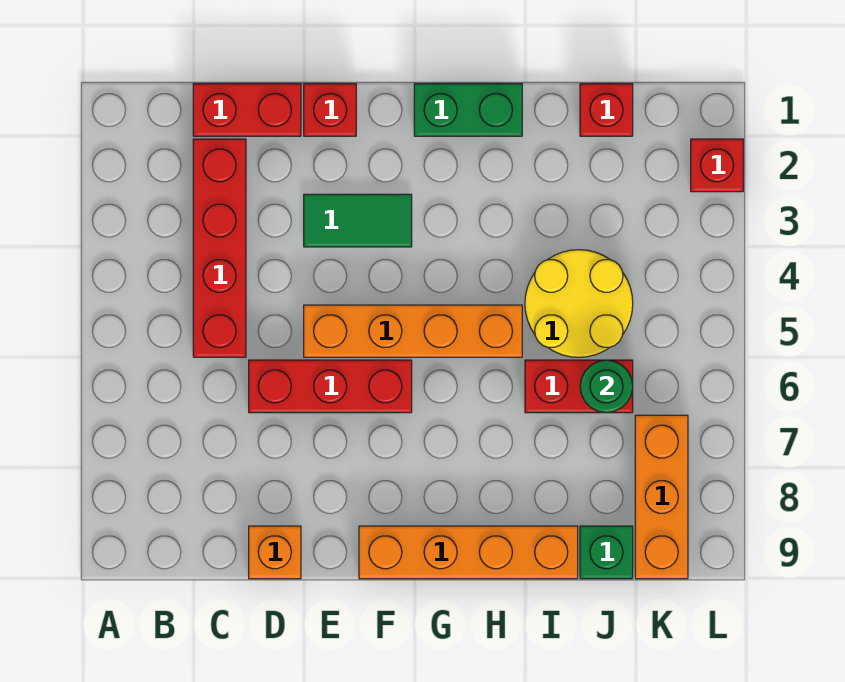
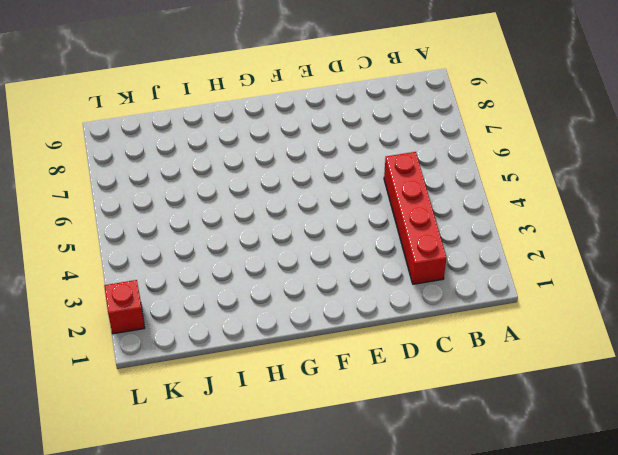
none -> red 1x2 brick [193,84,301,136]
none -> red 1x3 brick [249,360,412,413]
none -> orange 1x1 brick [249,526,301,579]

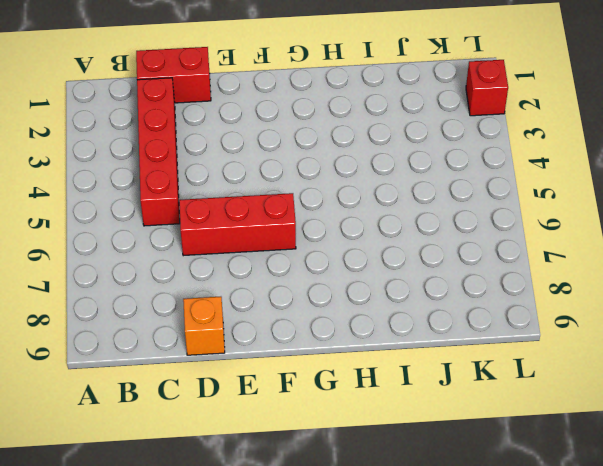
none -> red 1x1 brick [304,84,356,136]
none -> green 1x2 tile [304,194,412,247]
none -> orange 1x4 brick [304,305,522,357]

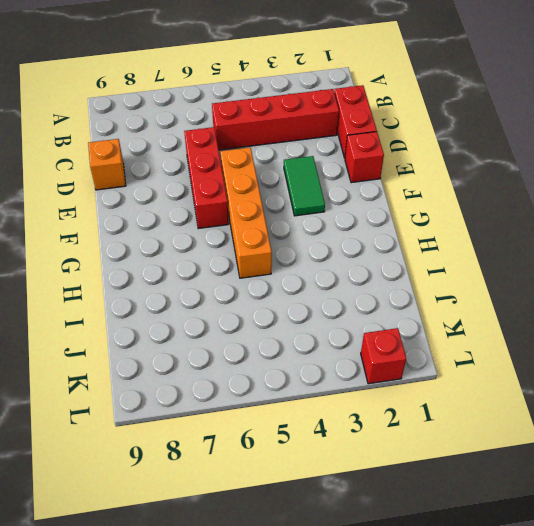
none -> orange 1x4 brick [359,526,578,579]
none -> green 1x2 brick [414,84,522,136]
none -> yellow 2x2 round brick [525,250,633,357]

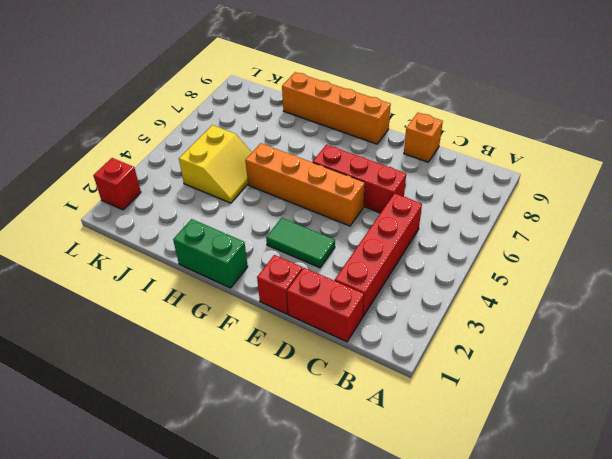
yellow 2x2 slope [179,125,252,203] -> yellow 2x2 round brick [525,250,633,357]
none -> red 1x2 brick [525,360,633,413]
none -> red 1x1 brick [580,84,633,136]
none -> green 1x1 brick [580,526,633,579]

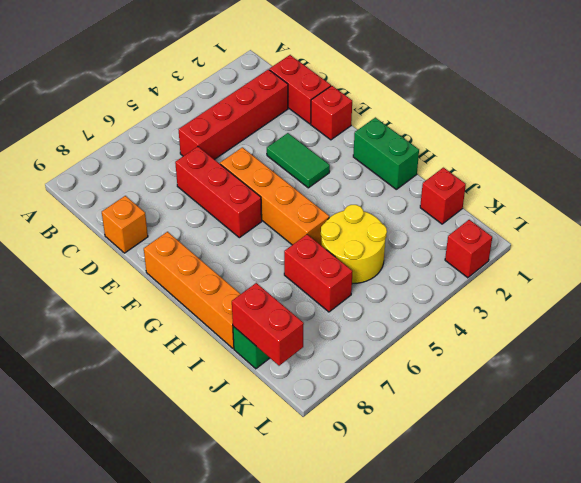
red 1x2 brick [232,283,304,366] -> none
none -> orange 1x3 brick [635,415,688,579]
none -> green 1x1 round brick [580,360,633,413]

